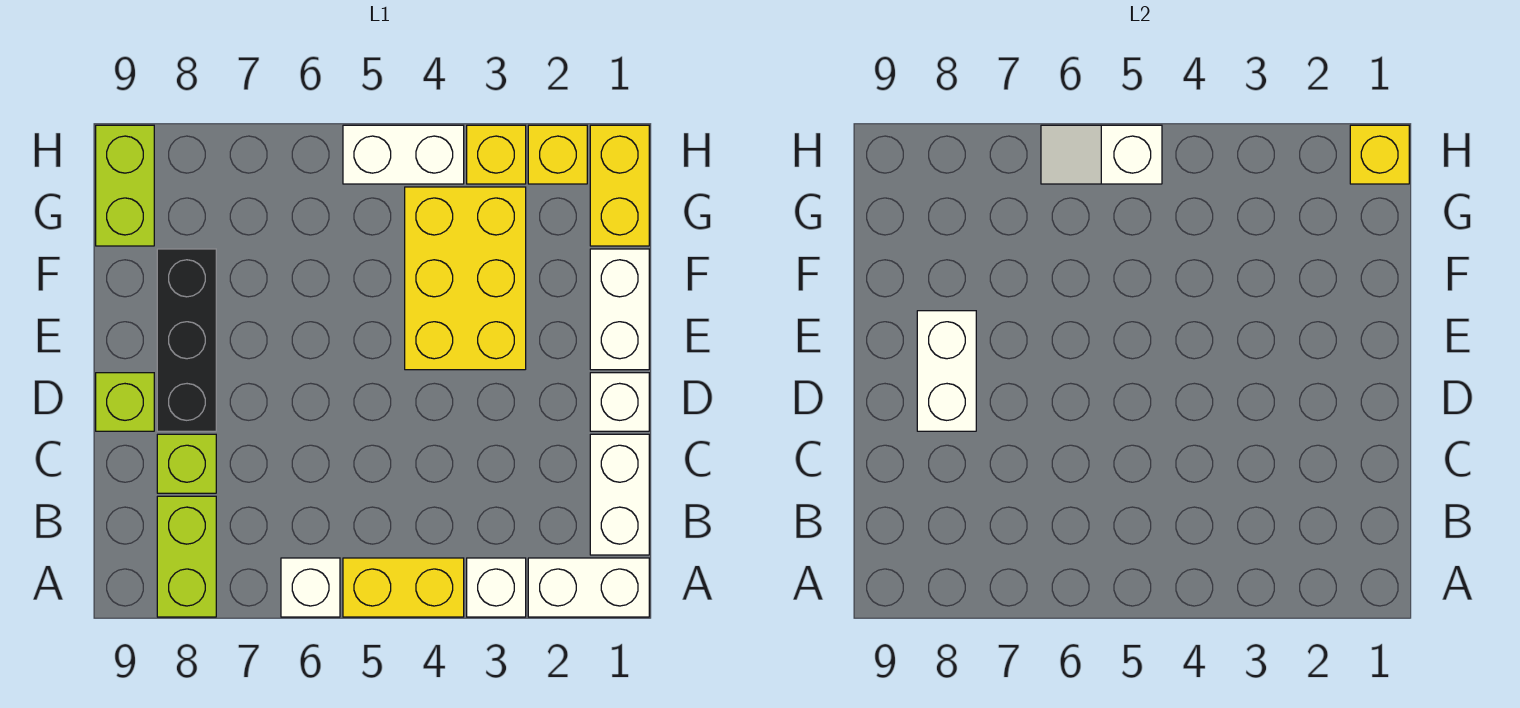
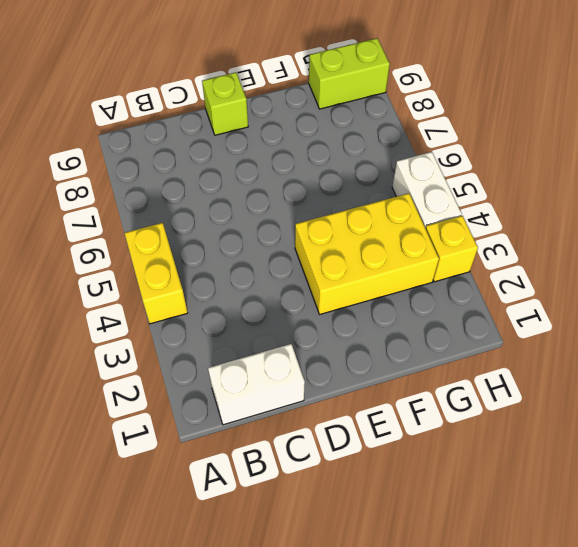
none -> white 1x2 brick [528,558,649,617]
none -> white 1x1 brick [467,558,526,617]
none -> white 1x1 brick [281,558,340,617]

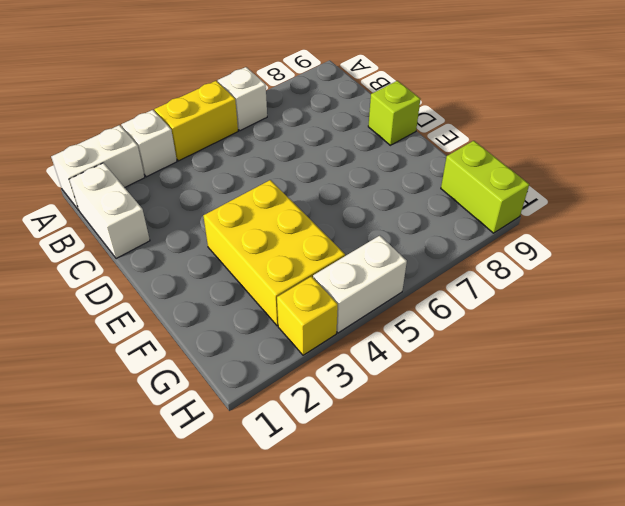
none -> lime 1x2 brick [157,496,216,617]
none -> lime 1x1 brick [157,434,216,493]
none -> white 1x1 brick [590,373,649,431]

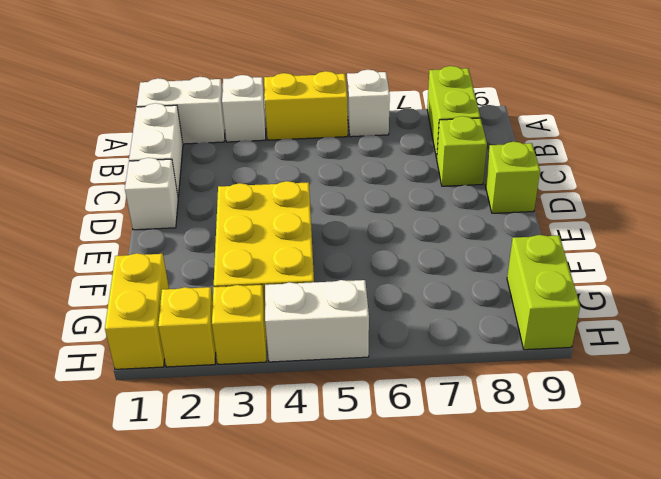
none -> black 1x3 brick [157,249,216,431]
none -> white 1x2 brick [590,249,649,370]
none -> white 1x2 brick [917,311,976,431]

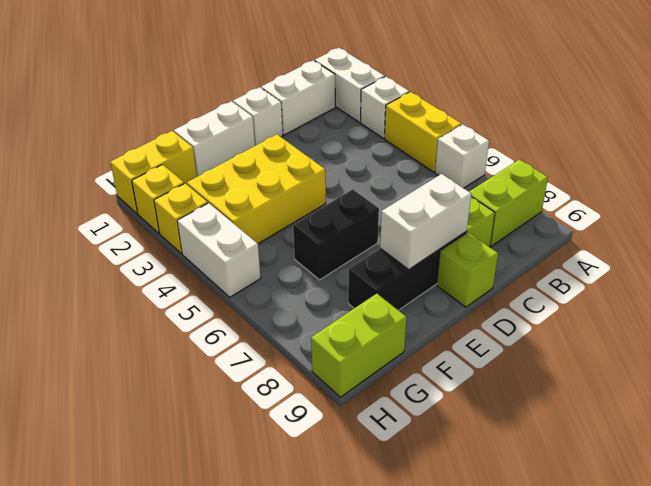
black 1x2 brick [293,190,379,280] -> none
none -> yellow 1x1 brick [1350,125,1409,184]
none -> white 1x2 slope [1041,125,1162,184]

